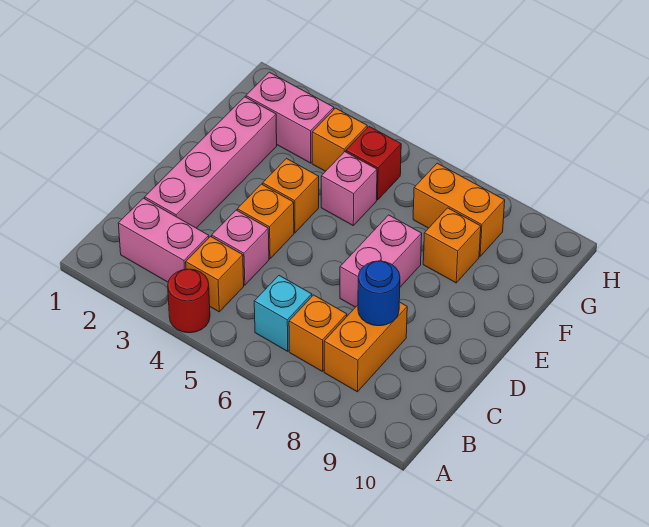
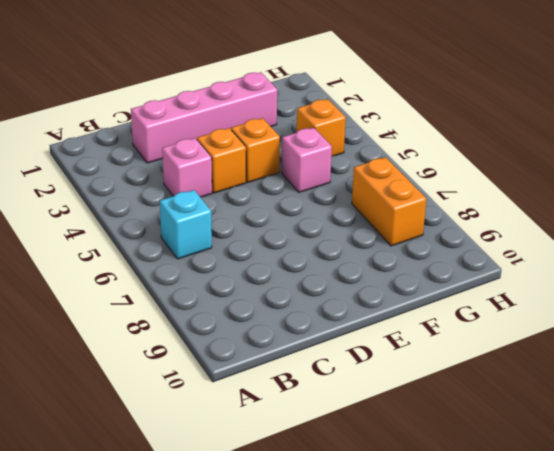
none -> red 1x1 round brick [168,269,210,333]
none -> pink 1x2 brick [118,198,209,282]
none -> orange 1x1 brick [186,236,244,312]

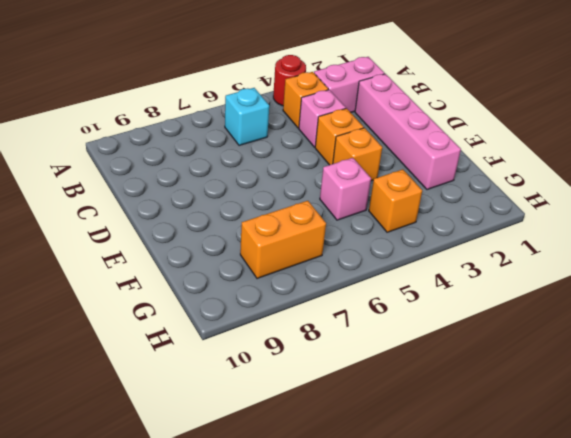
none -> orange 1x1 brick [289,295,347,372]
none -> orange 1x2 brick [324,302,407,392]
none -> pink 1x2 brick [340,215,422,307]

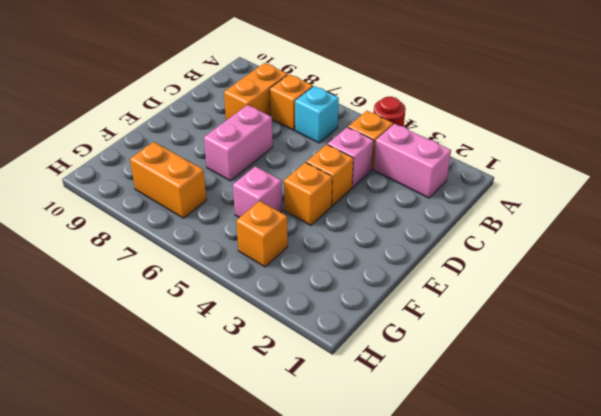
none -> pink 1x4 brick [145,97,277,228]
none -> orange 1x1 brick [423,208,481,283]
none -> pink 1x2 brick [246,72,334,163]

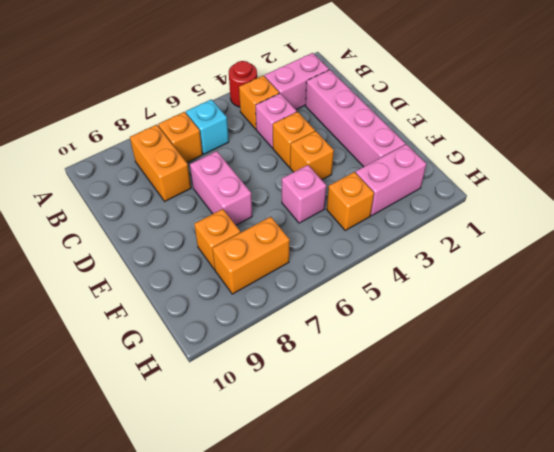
none -> red 1x1 brick [346,127,401,200]
none -> blue 1x1 round brick [358,261,400,326]

